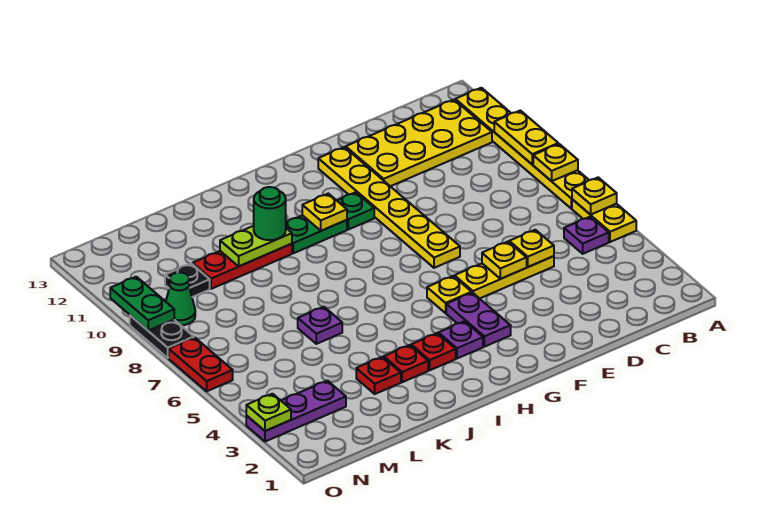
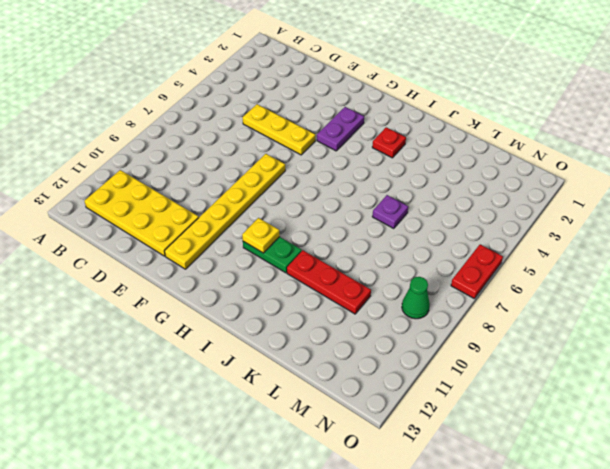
none -> yellow 1x2 plate [572,199,636,242]
none -> yellow 1x6 plate [455,88,588,208]
none -> purple 1x1 plate [564,217,609,254]
none -> yellow 1x1 plate [427,276,472,313]

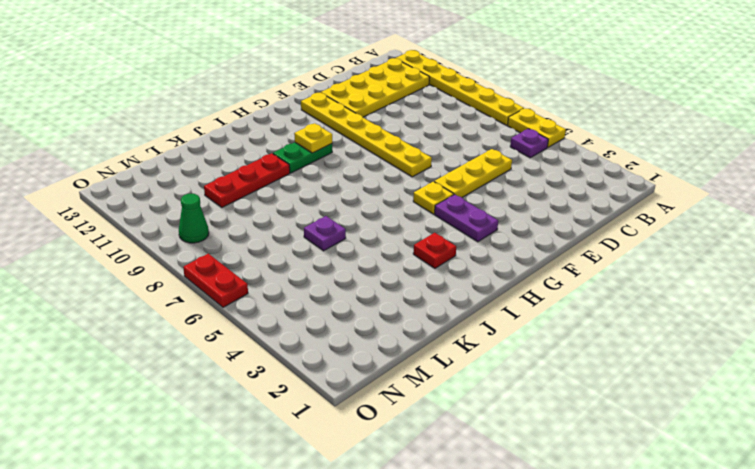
none -> green 1x1 plate [337,192,374,229]
none -> purple 1x1 plate [438,321,483,358]
none -> red 1x1 plate [384,345,428,382]
none -> red 1x1 plate [356,357,401,394]

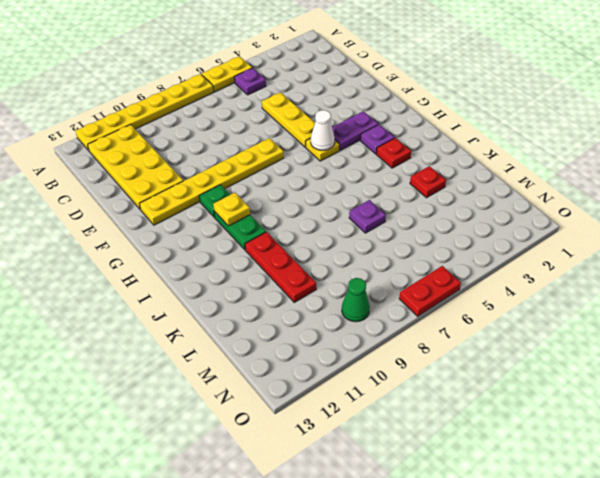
white 1x1 cone [311,110,335,150] -> none
none -> red 1x1 plate [384,345,428,382]
none -> purple 1x3 plate [246,381,346,442]
none -> black 1x1 plate [165,264,210,297]
none -> black 1x2 plate [130,316,194,358]

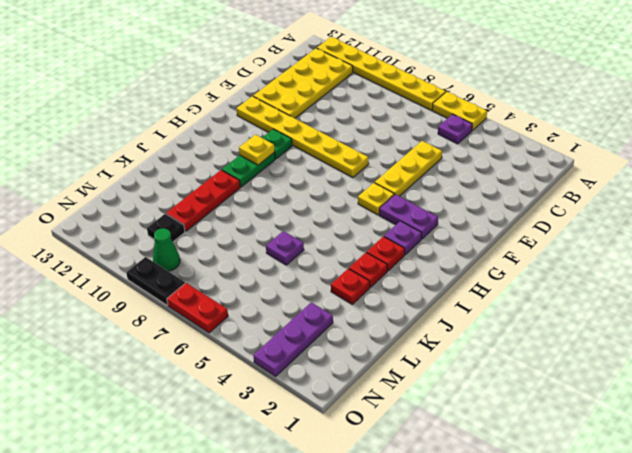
none -> yellow 1x1 plate [572,177,617,215]
none -> yellow 1x1 plate [533,144,578,181]
none -> yellow 1x2 plate [494,110,558,164]
none -> yellow 1x1 plate [509,230,554,267]

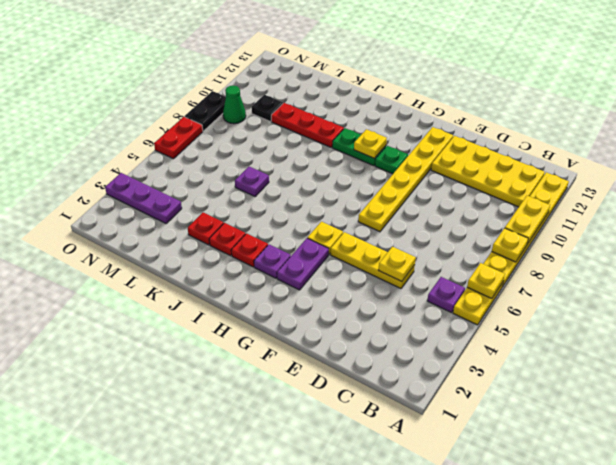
none -> yellow 1x1 plate [482,242,527,279]
none -> lime 1x2 plate [220,226,292,266]
none -> lime 1x1 plate [246,394,291,431]
none -> green 1x2 plate [110,277,174,330]

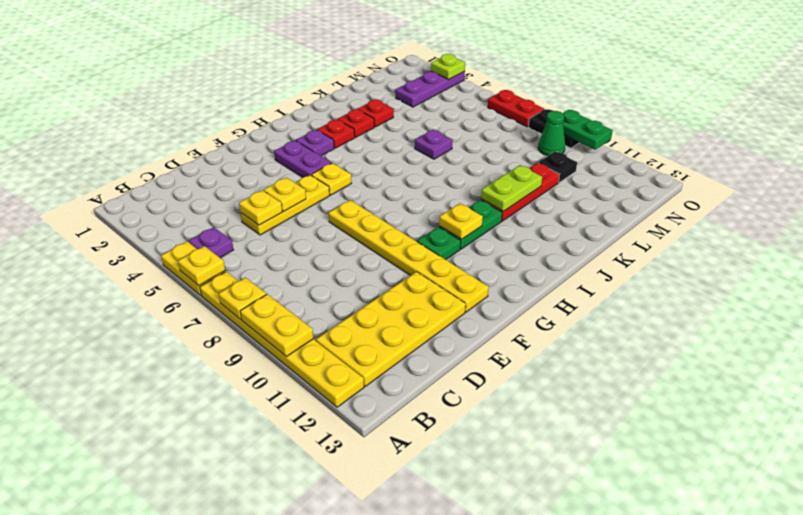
none -> green 1x1 round brick [254,187,286,240]

